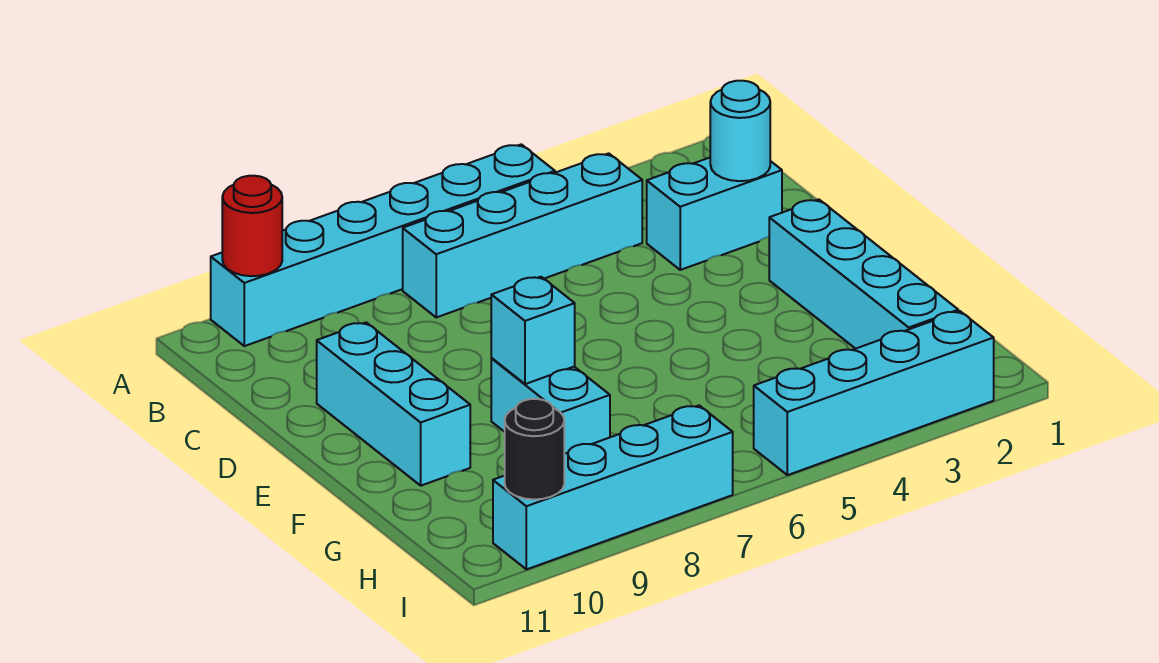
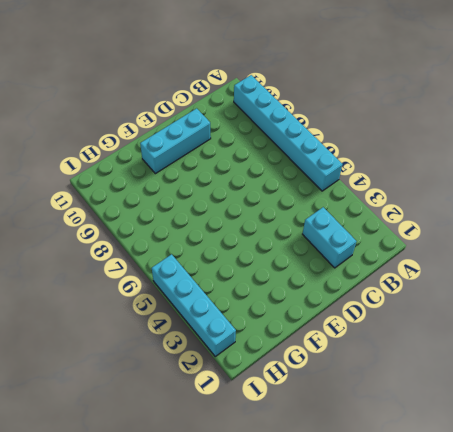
none -> cyan 1x4 brick [403,153,642,317]
none -> cyan 1x4 brick [769,200,958,349]
none -> cyan 1x2 brick [491,359,610,454]

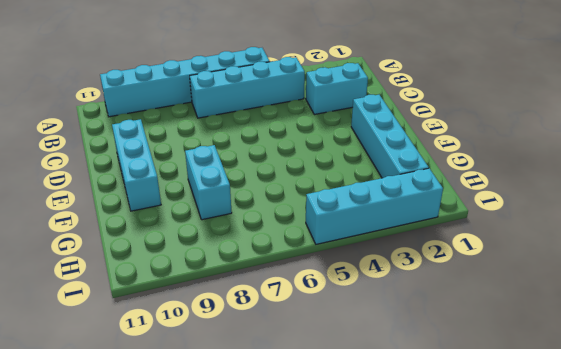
none -> cyan 1x4 brick [493,405,733,569]
none -> red 1x1 round brick [222,176,282,276]
none -> cyan 1x1 round brick [710,81,770,181]

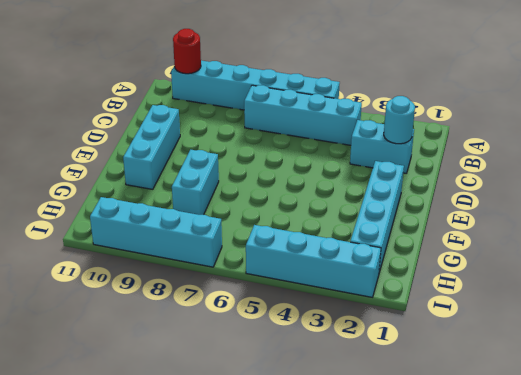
none -> cyan 1x1 brick [491,277,575,384]
none -> black 1x1 round brick [505,399,564,499]

